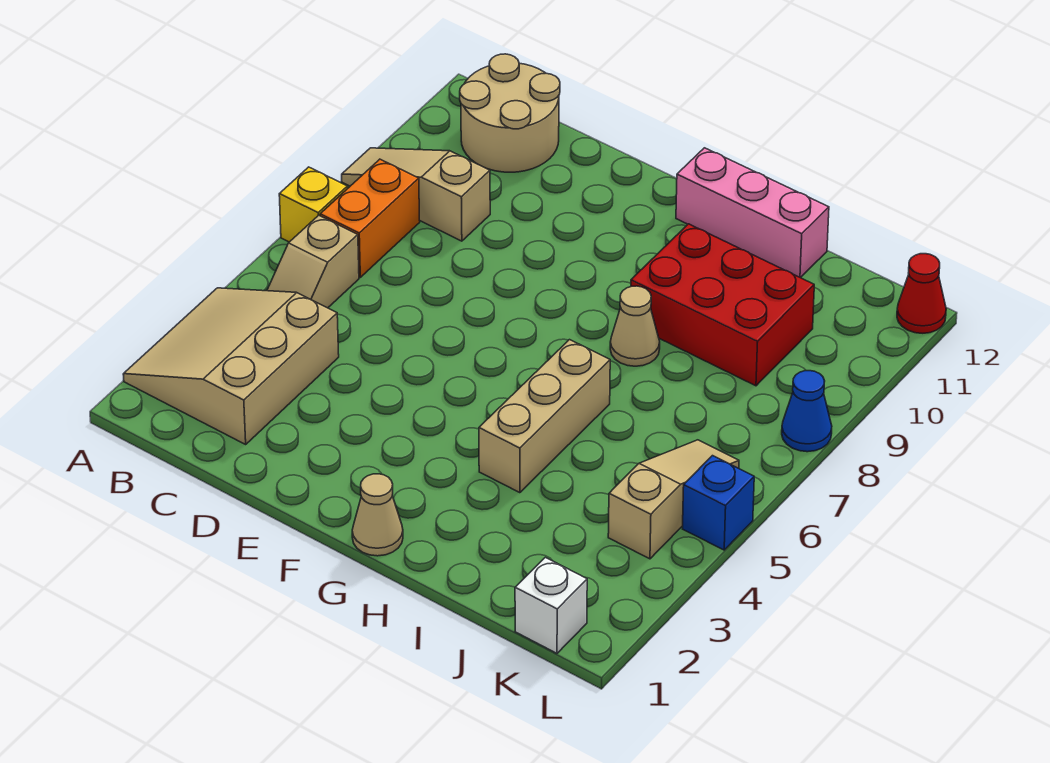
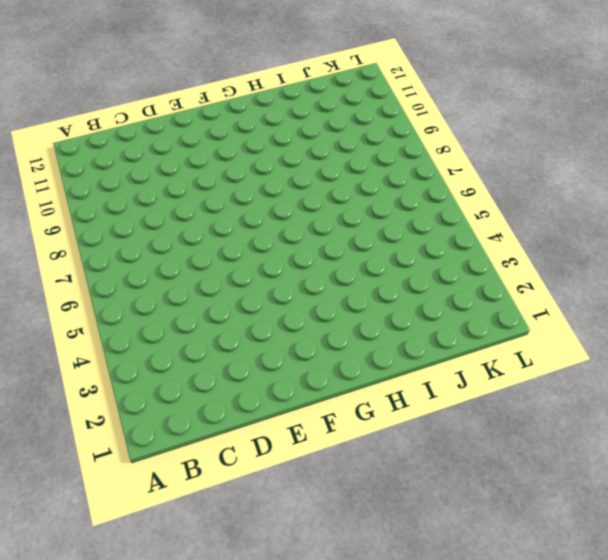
none -> tan 3x3 slope [123,288,339,444]
none -> yellow 1x1 brick [279,167,348,242]
none -> tan 1x3 slope [342,148,490,241]

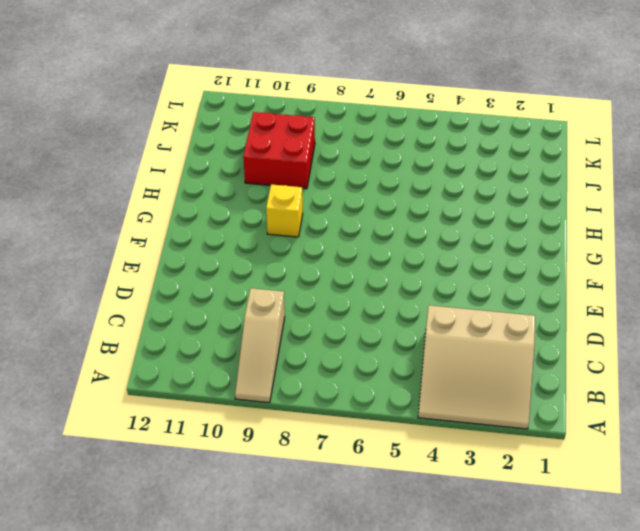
yellow 1x1 brick [266,184,303,237] -> yellow 1x1 brick moved to [279,167,348,242]
red 2x2 brick [243,112,315,189] -> red 2x3 brick [631,224,814,386]
none -> tan 1x2 slope [267,215,359,308]
none -> orange 1x2 brick [320,159,420,277]
none -> tan 2x2 round brick [460,54,560,172]

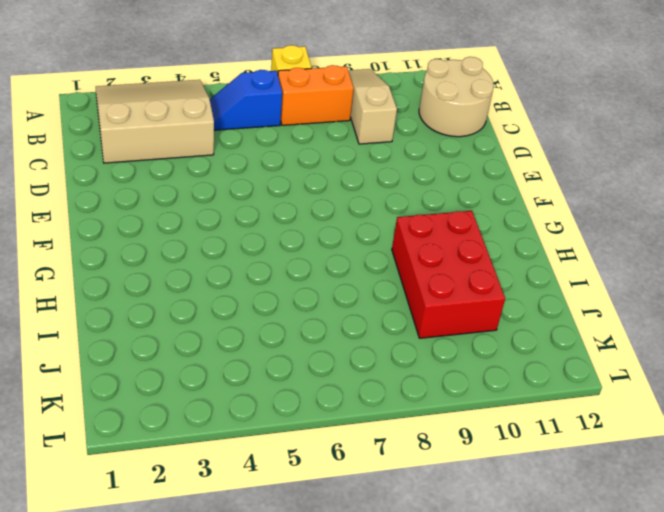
blue 1x2 slope [210,70,282,130] -> tan 1x2 slope [267,215,359,308]
none -> tan 1x1 cone [352,474,403,556]
none -> pink 1x3 brick [676,148,829,278]
none -> tan 1x3 brick [479,340,610,493]

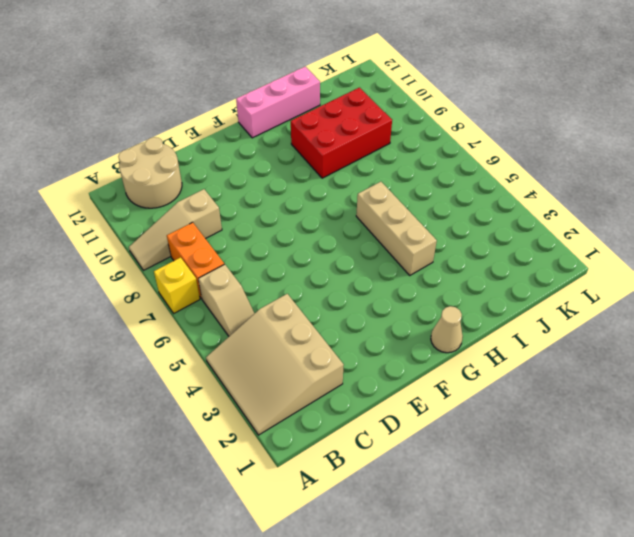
none -> tan 1x1 cone [610,286,660,366]
none -> white 1x1 brick [515,557,587,653]
none -> tan 1x3 slope [608,440,739,559]

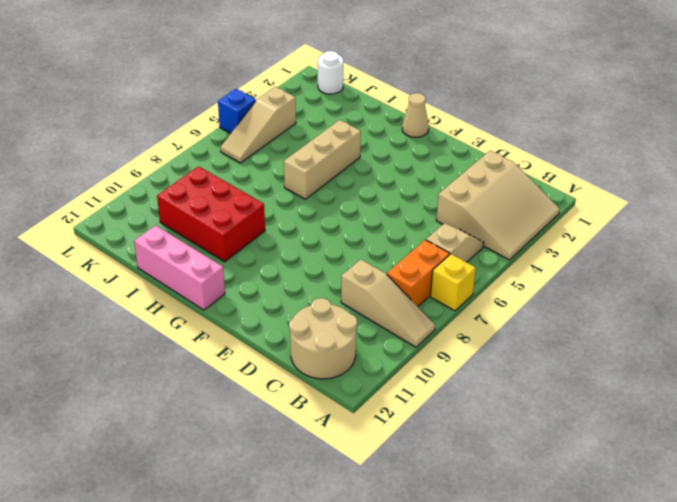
white 1x1 round brick [318,51,343,94] -> white 1x1 brick [515,557,587,653]
none -> tan 1x1 cone [610,286,660,366]
none -> blue 1x1 cone [782,371,832,452]
none -> red 1x1 cone [897,254,946,333]

